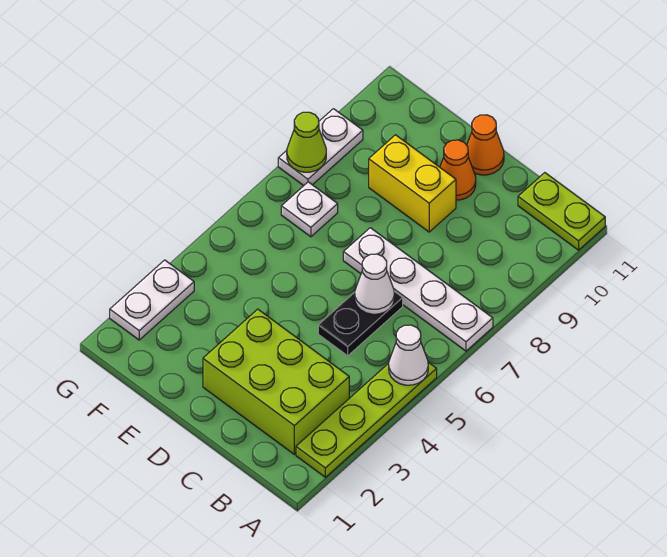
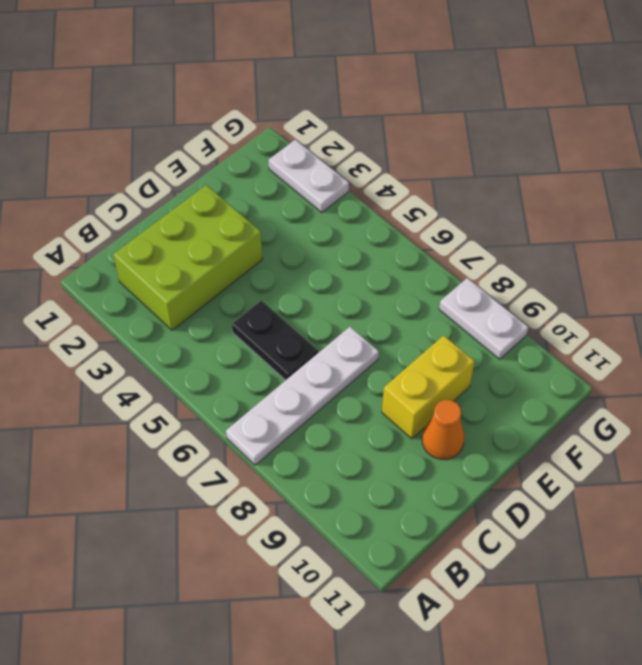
none -> lime 1x4 plate [296,362,437,477]
none -> lime 1x2 plate [518,173,605,250]
none -> orange 1x1 cone [467,115,504,175]

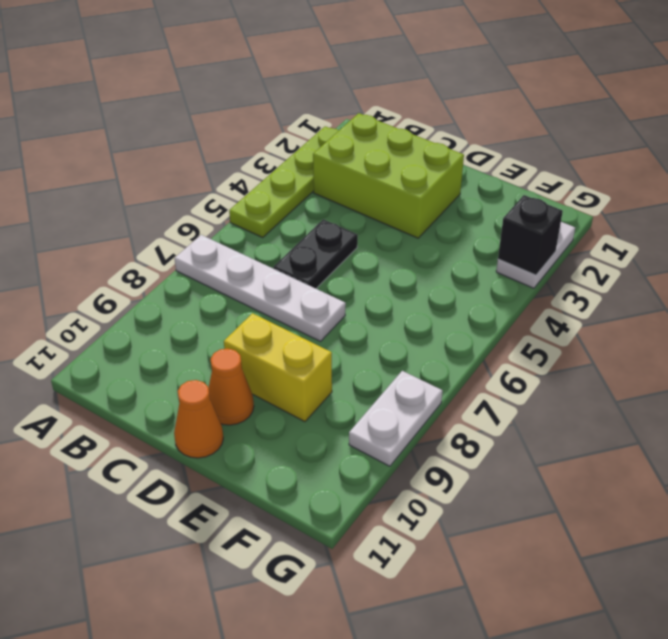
black 1x1 brick [498,195,563,275] -> none
none -> lime 1x2 plate [518,173,605,250]
none -> white 1x1 plate [281,182,338,237]
none -> white 1x1 cone [389,325,428,385]

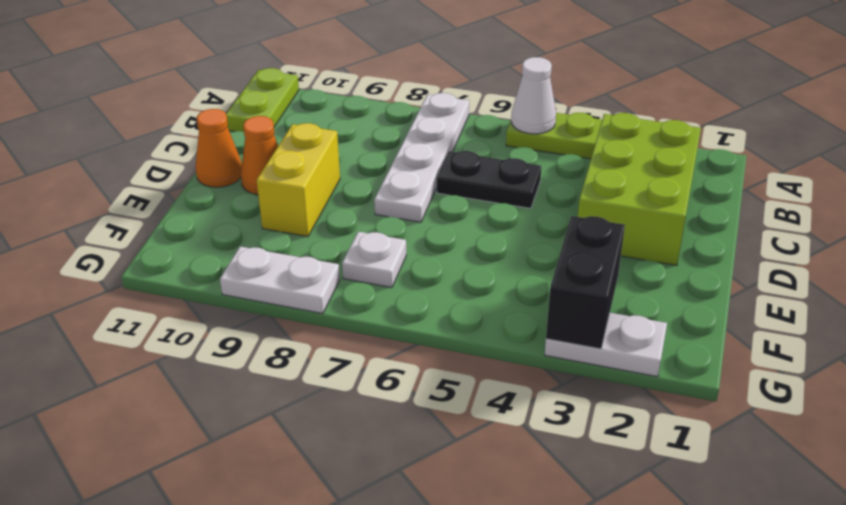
black 1x2 brick [546,216,625,349] -> none
none -> white 1x1 cone [355,254,394,314]
none -> lime 1x1 cone [287,112,326,172]

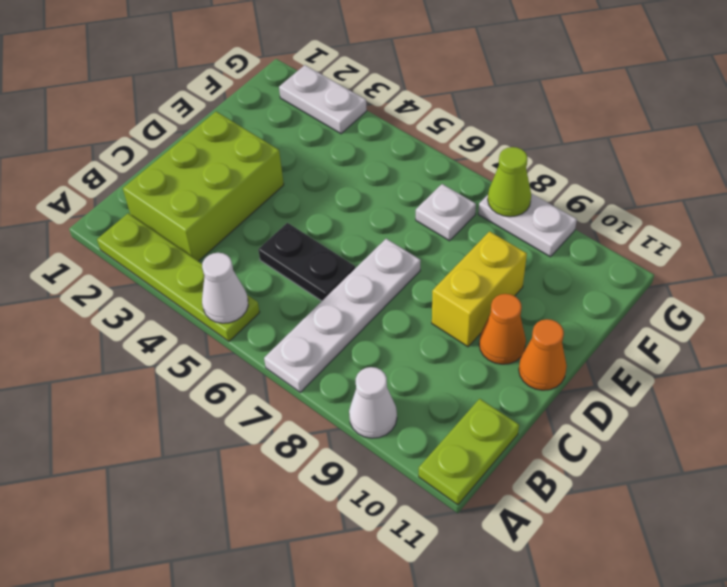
white 1x1 cone [349,367,397,438] -> white 1x1 cone moved to [355,254,394,314]

